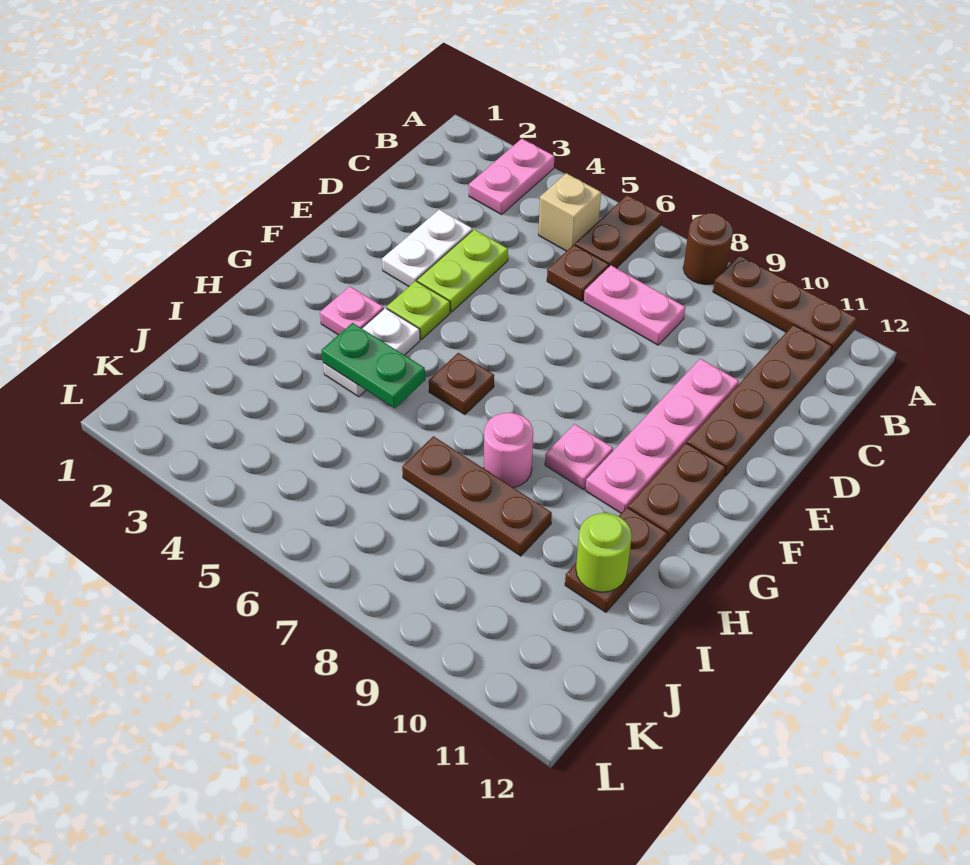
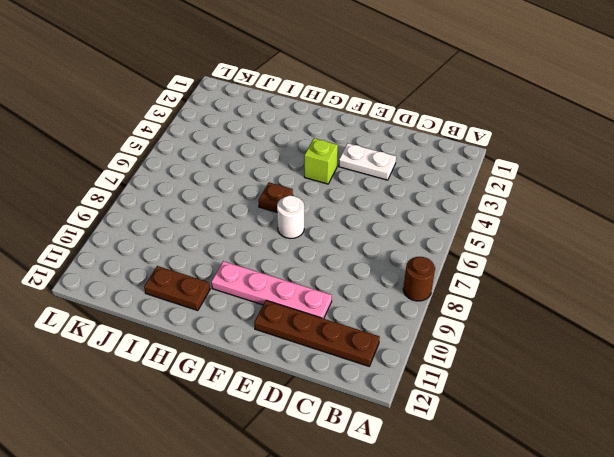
lime 1x1 brick [304,138,338,184] -> lime 1x1 plate [387,281,450,340]
white 1x1 round brick [277,196,304,239] -> none
none -> pink 1x2 plate [469,139,554,214]
none -> brown 1x2 plate [575,195,662,268]
none -> brown 1x3 plate [713,255,857,357]

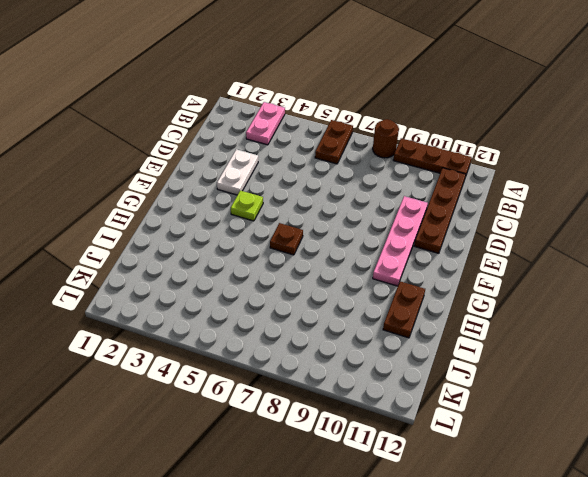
none -> tan 1x1 brick [539,173,601,251]
none -> brown 1x1 plate [547,245,609,301]
none -> pink 1x2 plate [584,265,685,345]

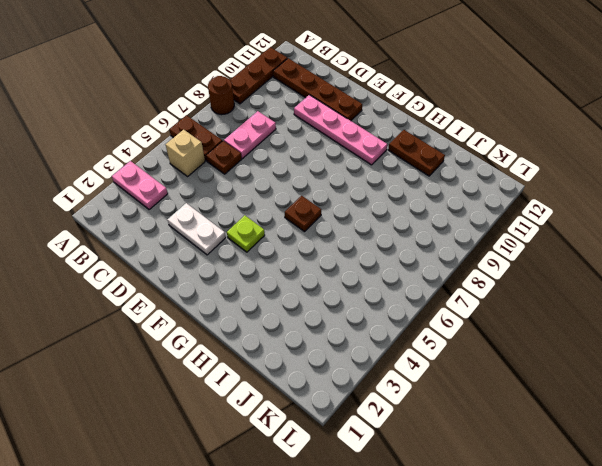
none -> lime 1x2 plate [417,229,508,312]
none -> brown 1x2 plate [628,443,726,542]
none -> pink 1x1 plate [320,286,384,335]

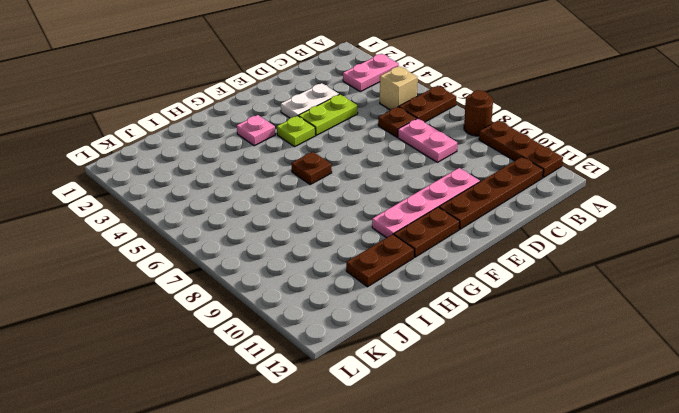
none -> white 1x2 plate [323,308,420,397]
none -> pink 1x1 plate [545,424,613,489]
none -> pink 1x1 round brick [484,413,533,487]

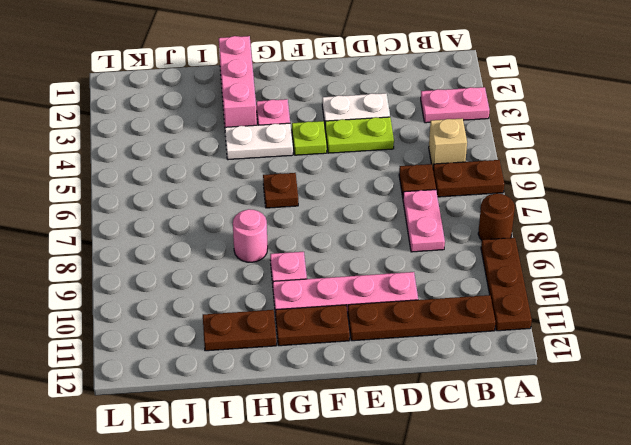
pink 1x3 brick [219,36,257,127] -> none
none -> brown 1x3 plate [402,436,552,556]
none -> green 1x2 plate [321,323,425,408]
none -> lime 1x1 round brick [576,513,632,592]

